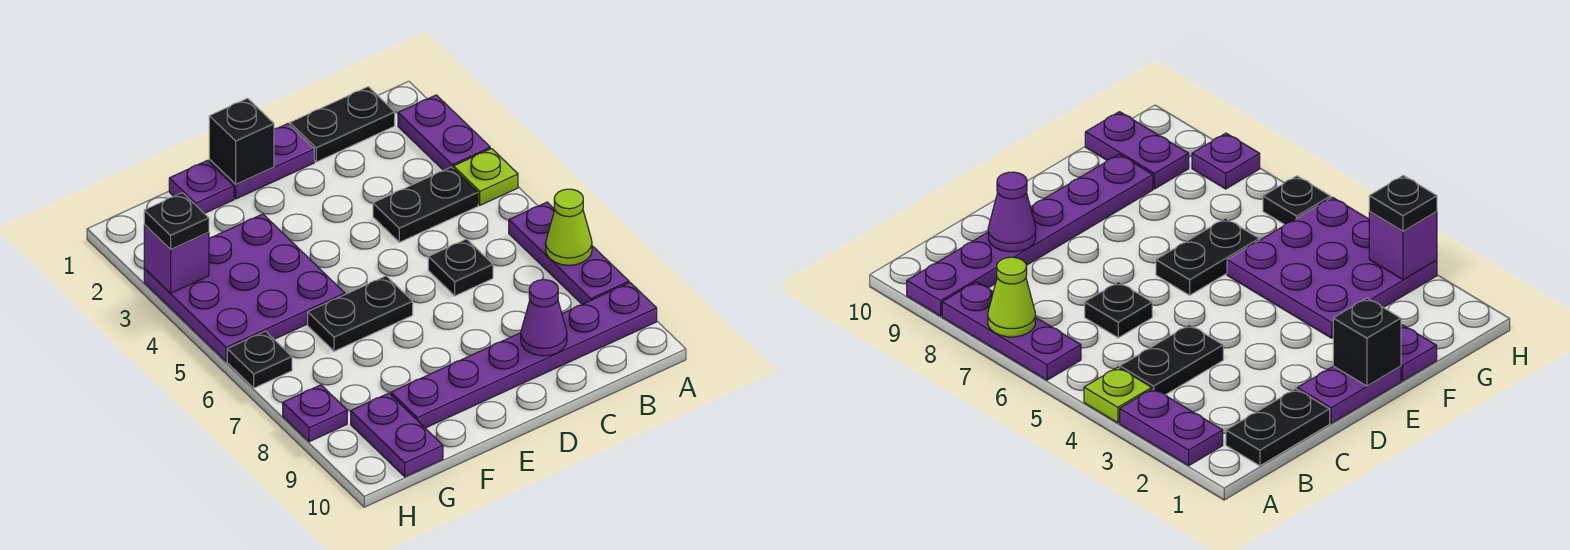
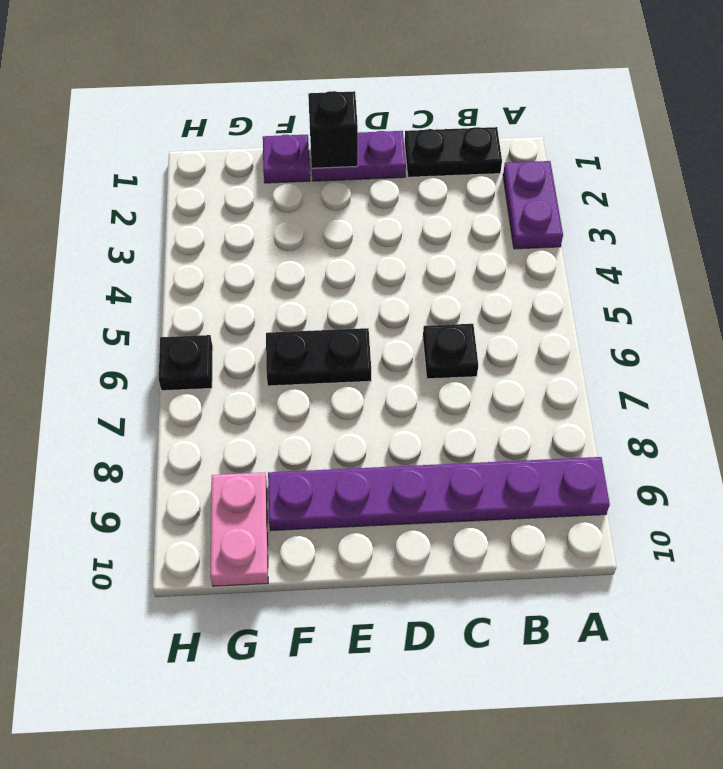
pink 1x2 plate [210,473,268,586] -> purple 1x2 plate [351,393,443,477]
none -> lime 1x1 plate [453,149,518,205]
none -> purple 1x3 plate [509,202,629,304]
none -> black 1x2 plate [373,167,478,242]

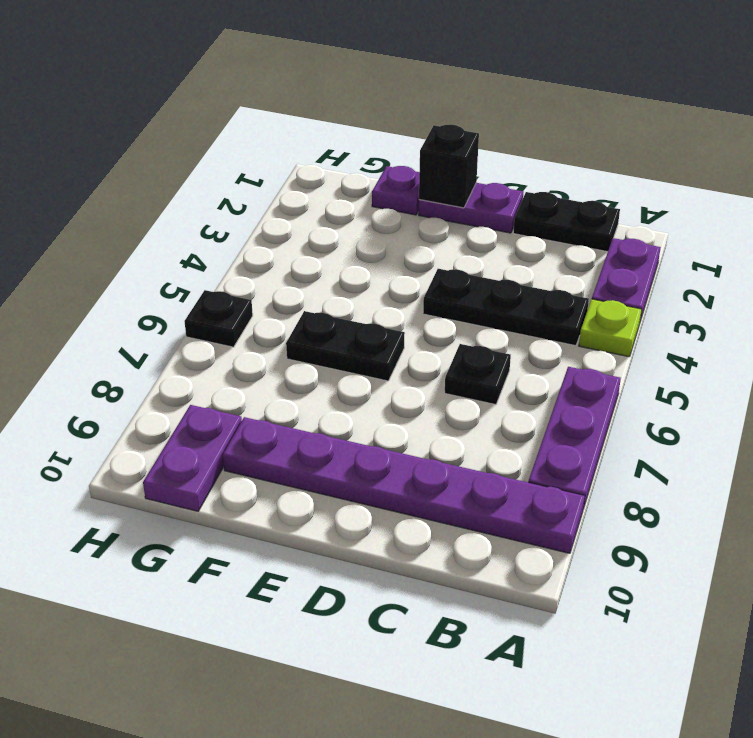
black 1x3 plate [423,269,589,346] -> black 1x2 plate [373,167,478,242]
none -> purple 3x3 plate [144,214,345,361]
none -> purple 1x1 plate [283,385,347,442]
none -> lime 1x1 cone [546,189,592,265]

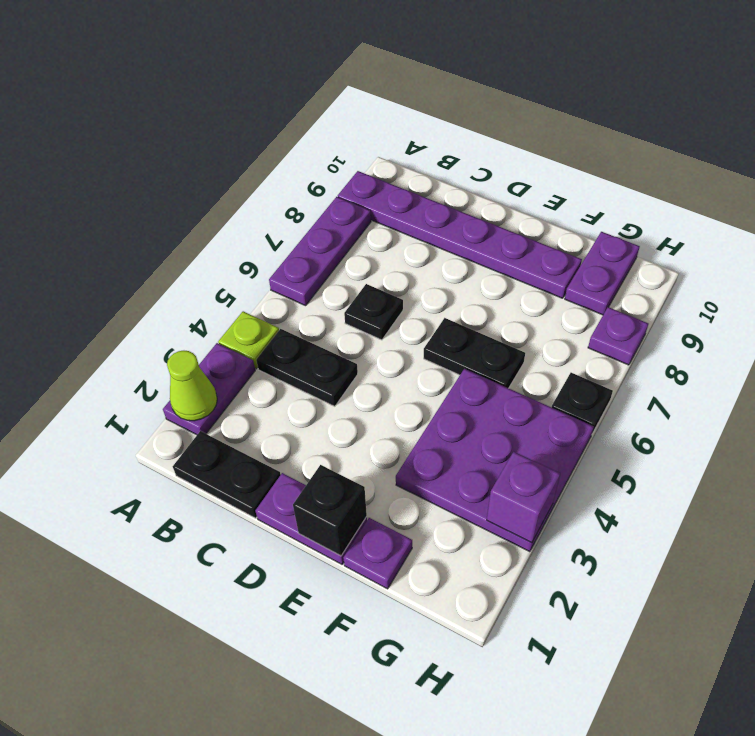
lime 1x1 cone [167,351,217,421] -> lime 1x1 cone moved to [546,189,592,265]
none -> purple 1x1 cone [521,280,567,356]
none -> black 1x1 plate [144,193,209,250]

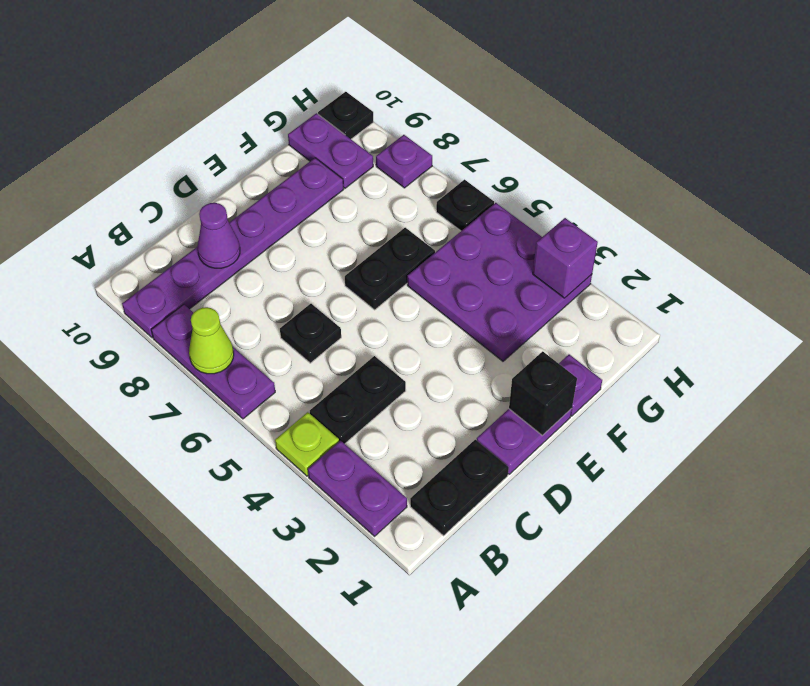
black 1x1 plate [318,92,373,139] -> black 1x1 plate moved to [144,193,209,250]

